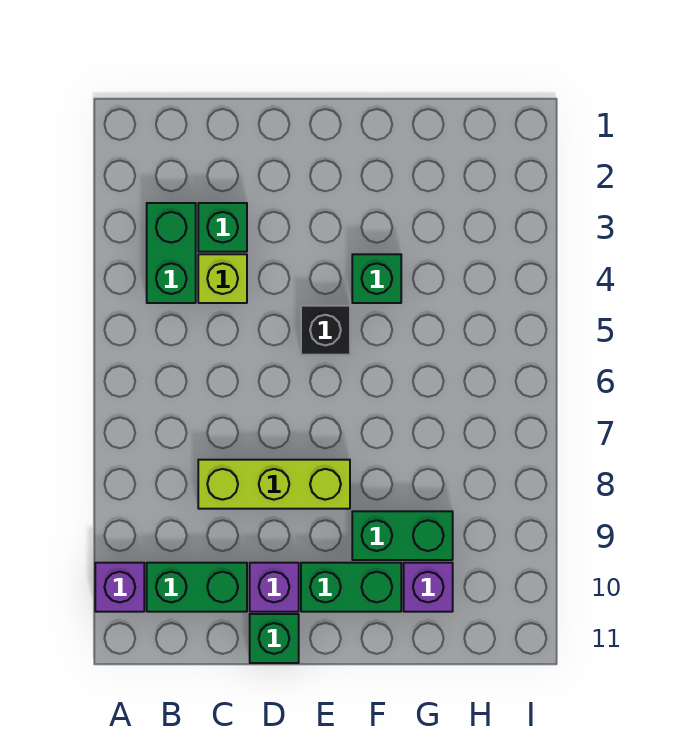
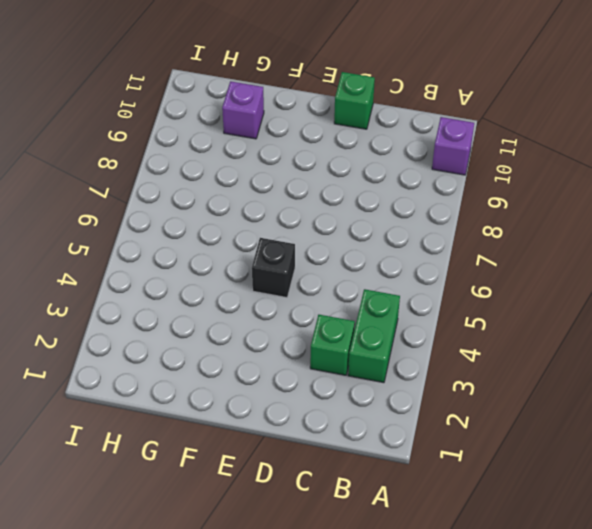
none -> green 1x2 brick [147,563,247,612]
none -> lime 1x1 brick [198,254,247,303]
none -> lime 1x3 brick [198,460,350,509]

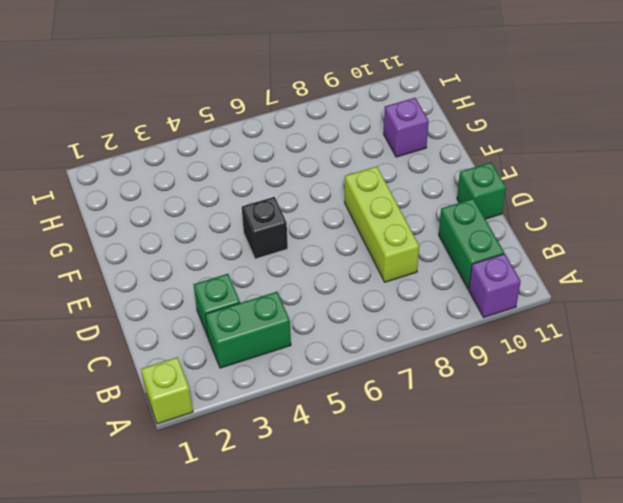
lime 1x1 brick [141,357,193,424] -> lime 1x1 brick moved to [198,254,247,303]
none -> purple 1x1 brick [250,563,299,612]
none -> green 1x2 brick [301,563,401,612]
none -> green 1x1 brick [352,254,401,303]

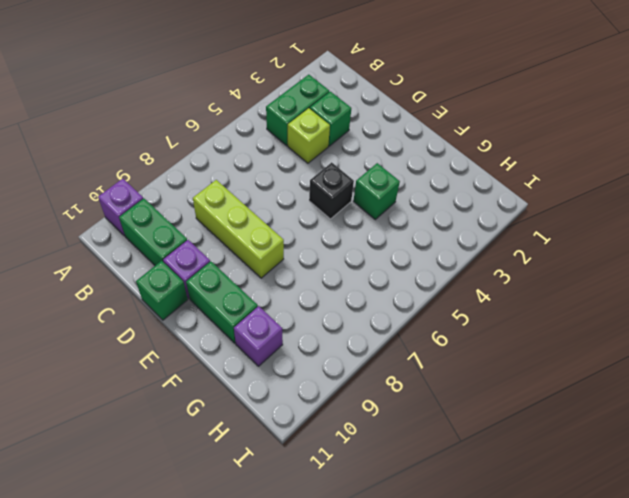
none -> green 1x2 brick [352,511,453,560]

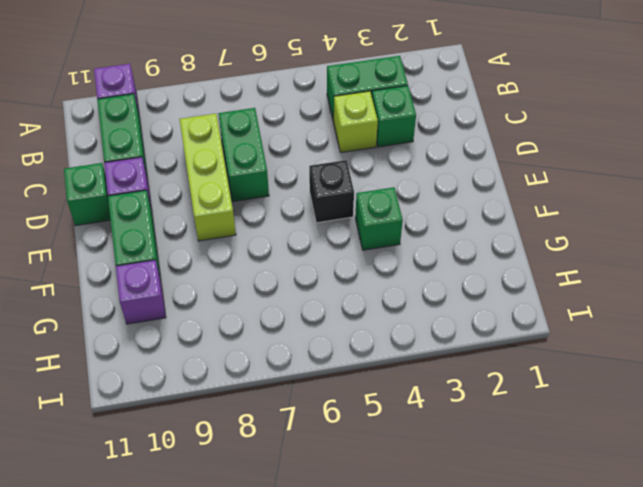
green 1x2 brick [218,108,269,202] -> green 1x2 brick moved to [352,511,453,560]

